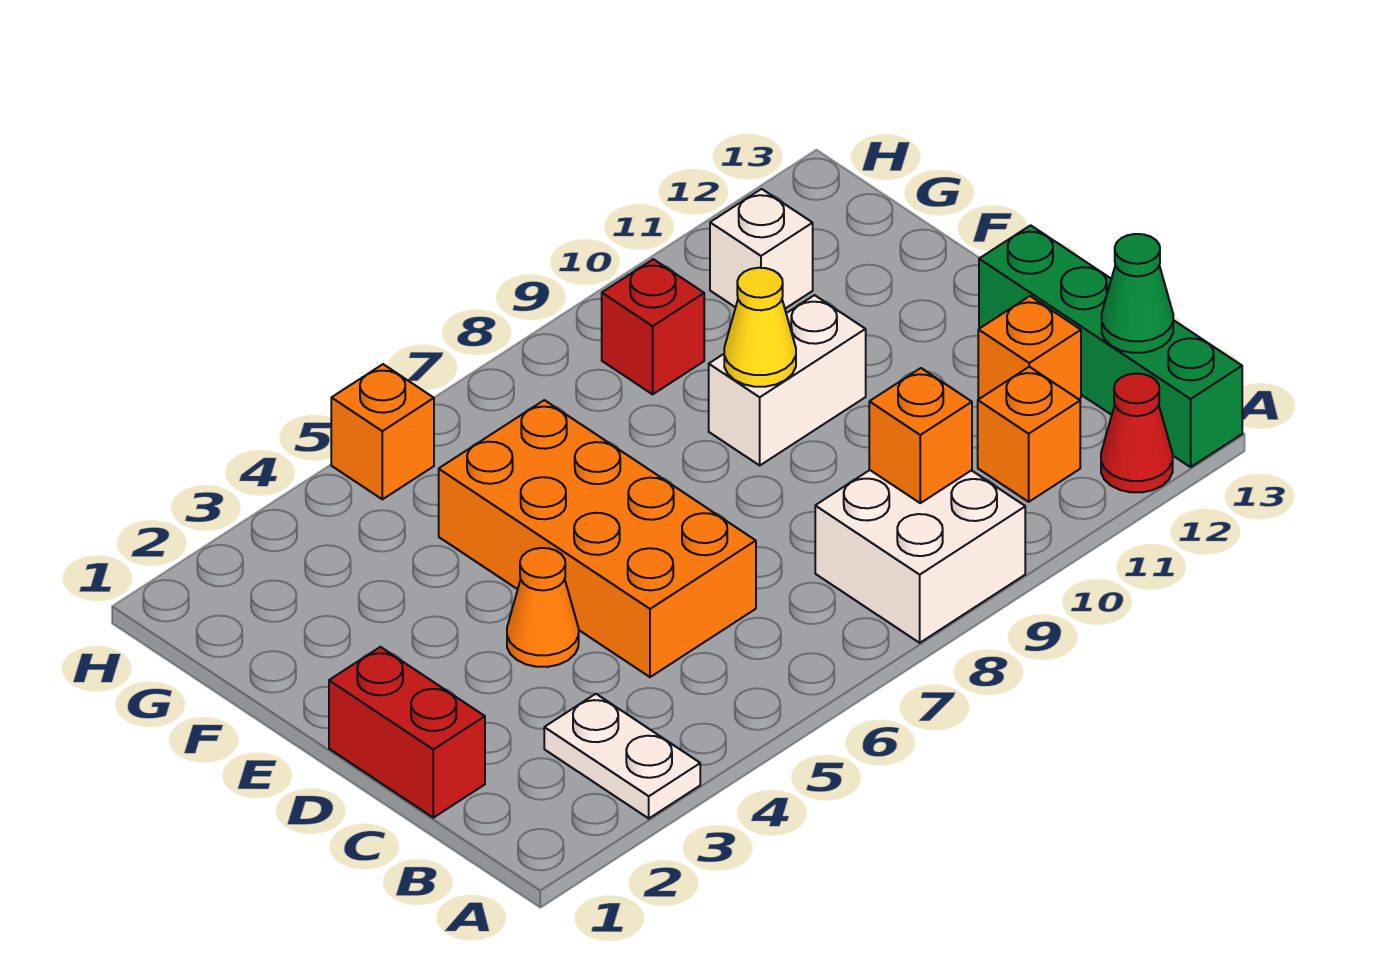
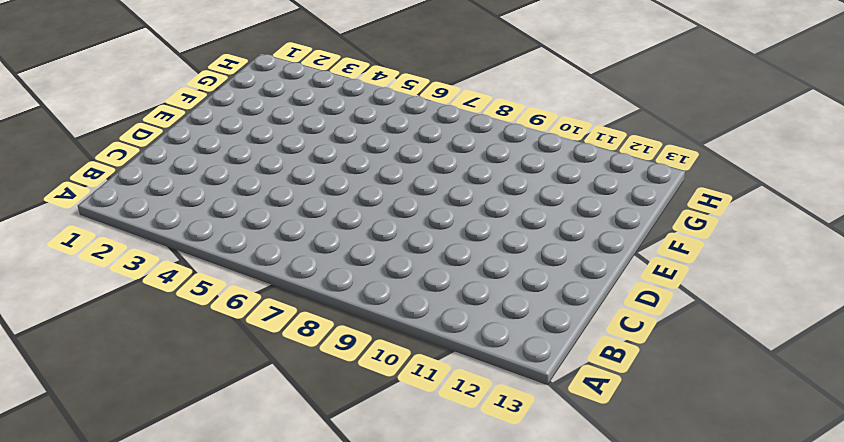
none -> white 1x2 plate [544,694,700,818]
none -> white 2x2 brick [815,470,1025,643]
none -> red 1x1 cone [1101,374,1173,492]

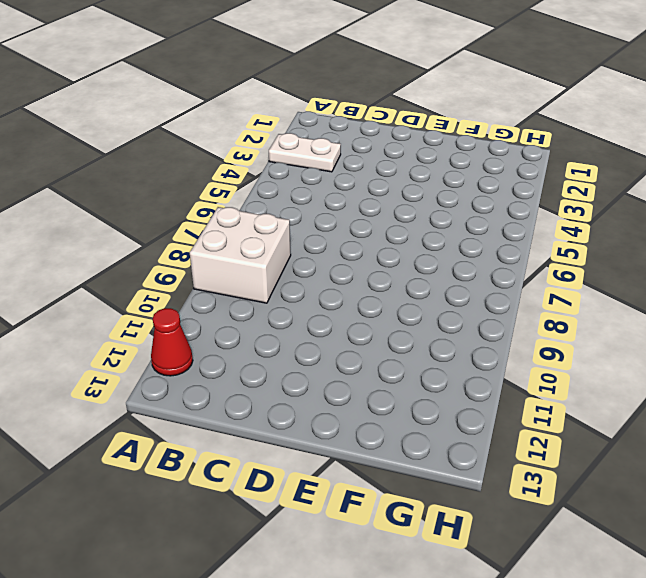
none -> green 1x4 brick [979,225,1242,467]
none -> orange 1x1 brick [978,367,1080,502]
none -> red 1x2 brick [329,647,485,818]

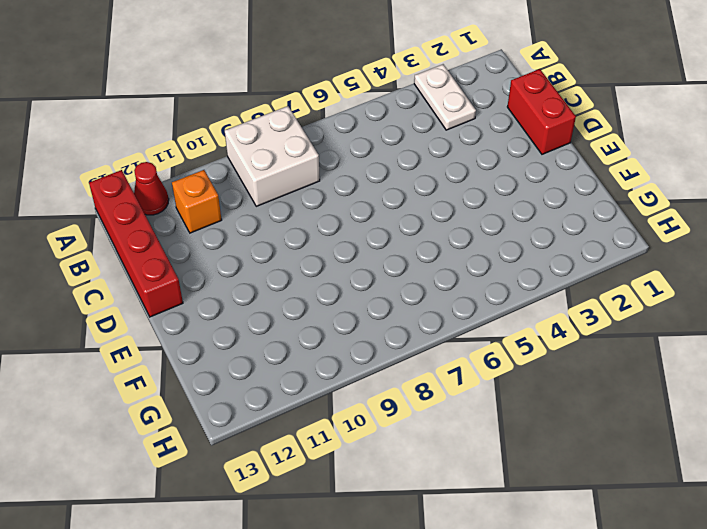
red 1x4 brick [89,170,183,317] -> green 1x4 brick [979,225,1242,467]
none -> orange 2x4 brick [439,400,756,677]
none -> orange 1x1 brick [978,296,1081,399]
none -> orange 1x1 cone [507,548,579,667]

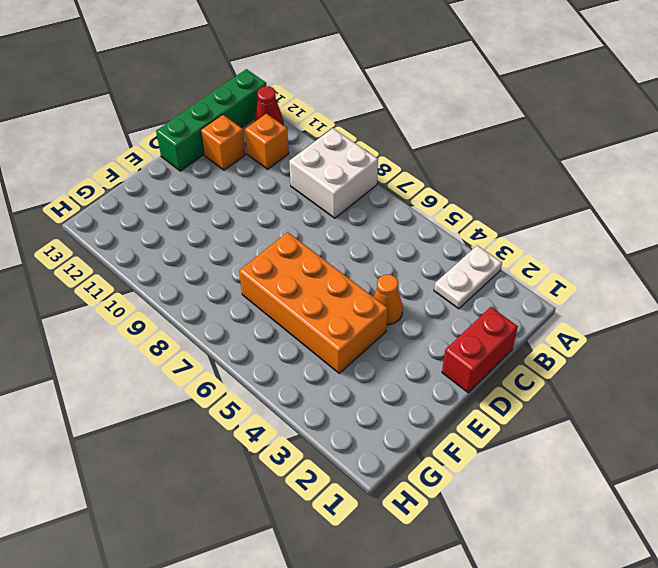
orange 2x4 brick [239,232,388,373] -> orange 2x4 brick turned to [439,400,756,677]
none -> white 1x2 brick [709,295,866,465]
none -> red 1x1 brick [602,259,704,394]
none -> white 1x1 brick [710,189,813,309]

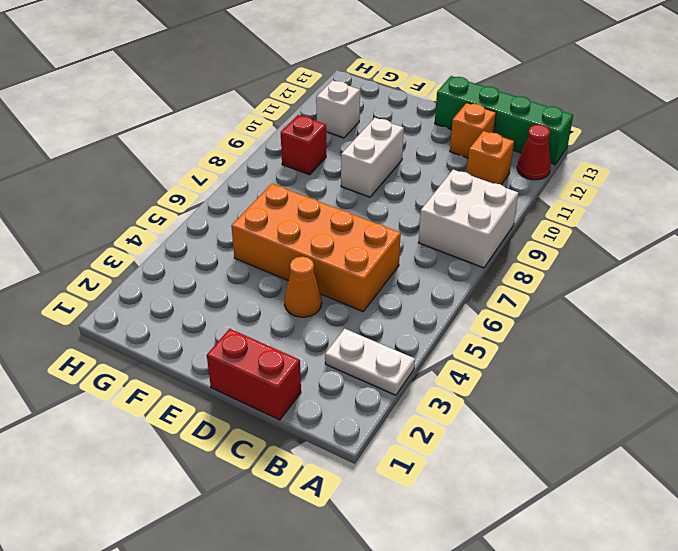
none -> orange 1x1 brick [331,364,434,499]
none -> orange 1x1 brick [869,368,972,503]
none -> green 1x1 cone [1102,234,1173,353]

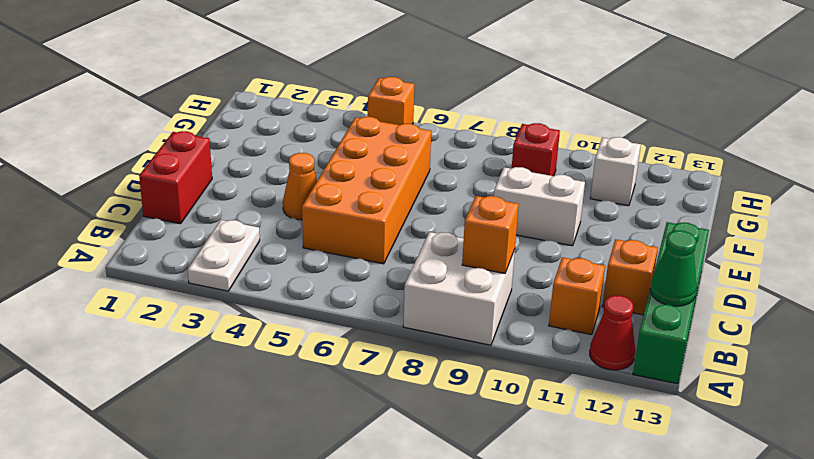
none -> yellow 1x1 cone [724,268,796,387]

